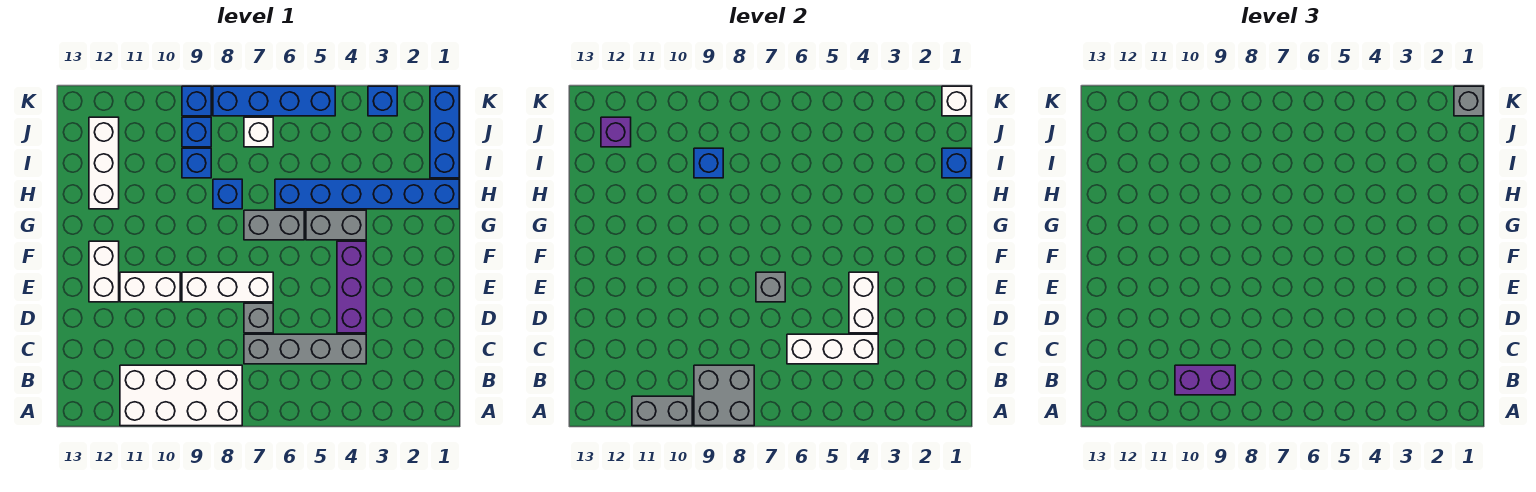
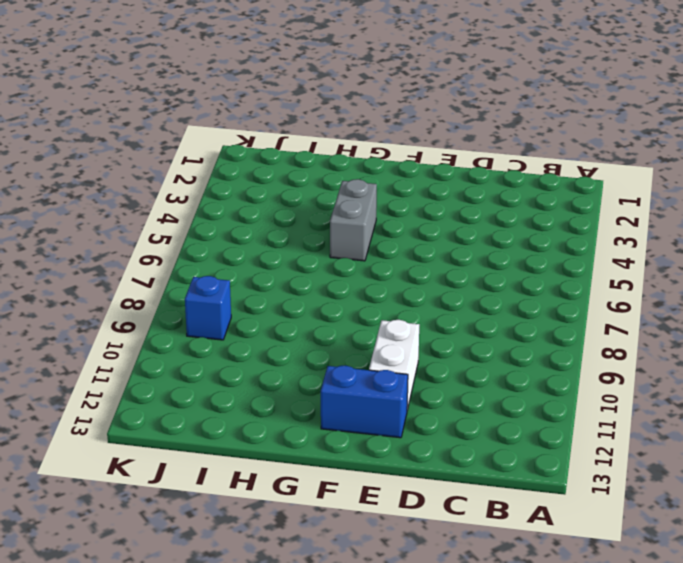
blue 1x2 brick [321,366,408,438] -> white 1x2 brick [89,241,119,302]
none -> white 2x4 brick [120,365,242,426]
none -> grey 1x4 brick [244,334,366,364]
none -> purple 1x3 brick [337,241,366,333]
none -> grey 1x1 brick [244,303,273,333]

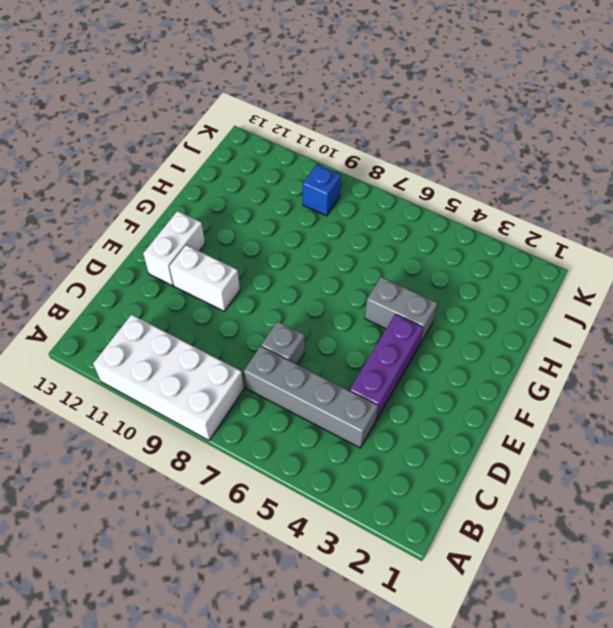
none -> white 1x3 brick [182,272,273,302]
none -> grey 1x2 brick [244,210,304,240]
none -> blue 1x6 brick [275,179,459,209]
none -> blue 1x1 brick [213,179,242,209]

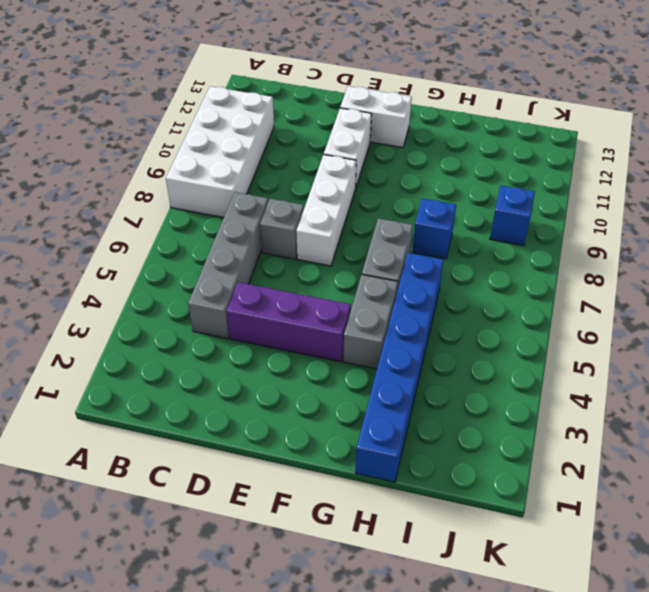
none -> white 1x3 brick [89,117,119,209]
none -> blue 1x3 brick [430,86,459,178]
none -> blue 1x1 brick [182,148,211,178]
none -> white 1x1 brick [244,117,273,147]

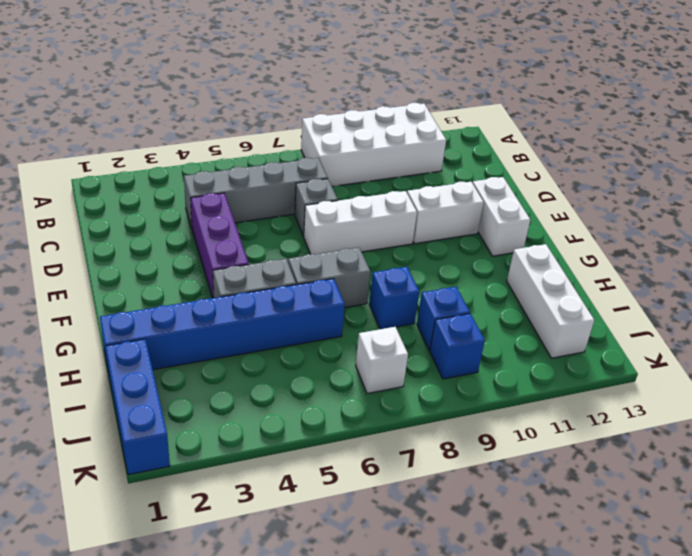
none -> blue 1x1 brick [368,86,397,116]
none -> blue 1x4 brick [213,86,335,116]
none -> blue 1x1 brick [182,86,211,116]
none -> grey 2x2 brick [694,365,754,426]

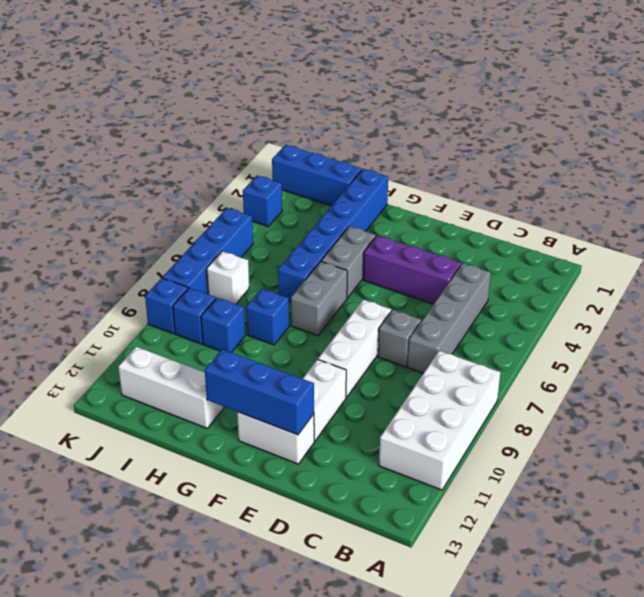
blue 1x3 brick [205,349,314,435] -> none
none -> grey 2x2 brick [694,365,754,426]
none -> grey 1x2 brick [632,396,692,426]
none -> white 1x3 brick [787,334,878,364]
none -> white 1x2 brick [849,272,878,333]

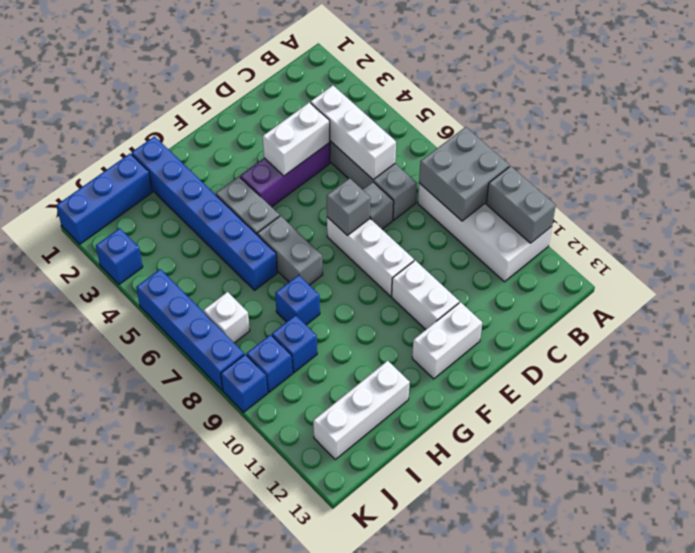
none -> blue 1x1 brick [942,148,971,178]
none -> blue 1x1 brick [694,148,723,178]
none -> purple 1x1 brick [601,117,631,147]
none -> white 1x1 brick [942,86,971,116]

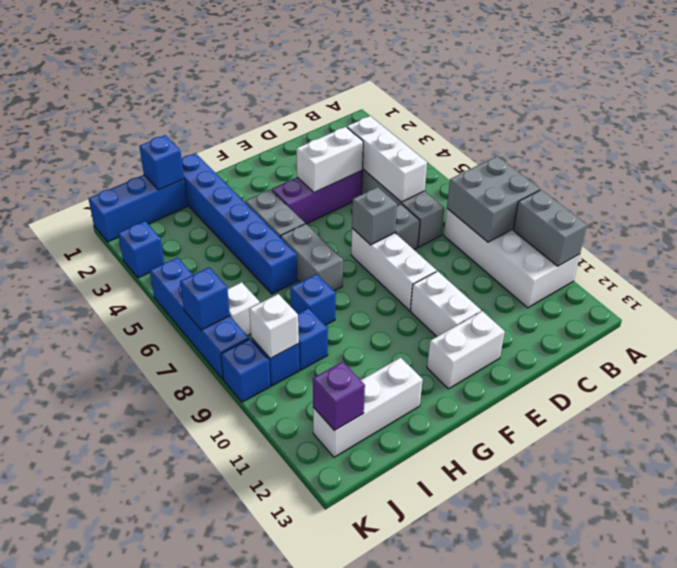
white 1x1 brick [249,294,299,358] -> white 1x1 brick moved to [942,86,971,116]
blue 1x1 brick [180,267,230,330] -> blue 1x1 brick moved to [694,148,723,178]
none -> purple 1x2 brick [1175,365,1235,395]
none -> grey 1x1 brick [1454,86,1483,116]

